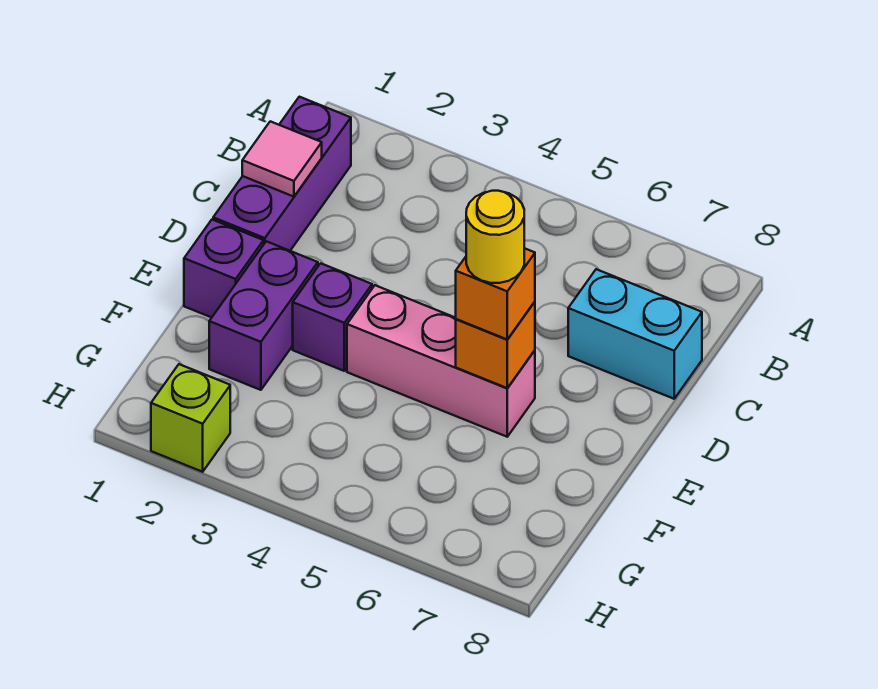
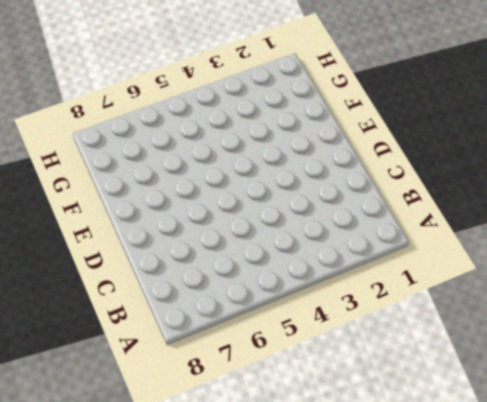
none -> purple 1x3 brick [213,97,351,251]
none -> cyan 1x2 brick [568,269,702,399]

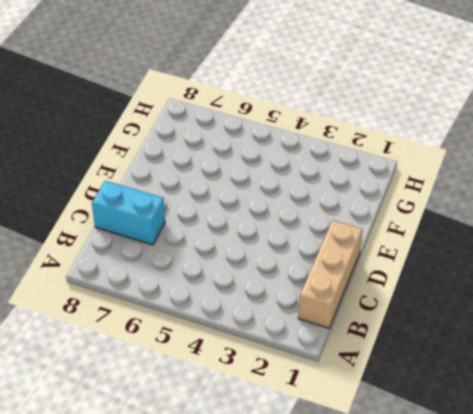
tan 1x3 brick [298,220,363,328] -> purple 1x3 brick [213,97,351,251]
none -> purple 1x1 brick [184,220,264,317]
none -> purple 1x2 brick [209,241,318,390]

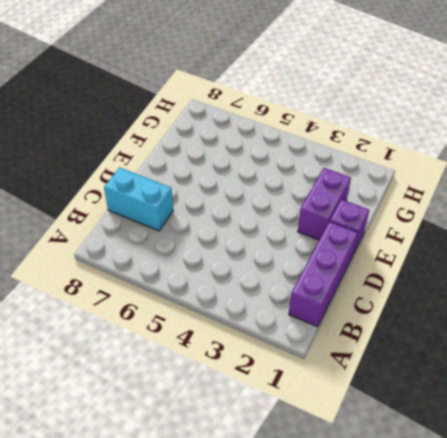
none -> purple 1x1 brick [293,263,372,371]
none -> pink 1x3 brick [347,285,535,437]

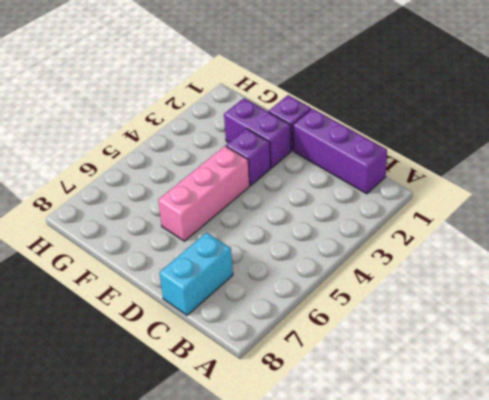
none -> lime 1x1 brick [151,364,230,472]
none -> pink 1x1 tile [242,121,322,197]

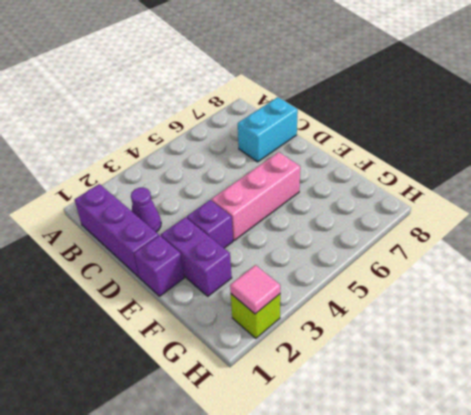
purple 1x1 cone [131,188,161,232] -> none
pink 1x1 tile [230,265,280,314] -> pink 1x1 tile moved to [242,121,322,197]
none -> orange 1x1 brick [456,302,535,388]
none -> orange 1x1 brick [456,248,535,339]

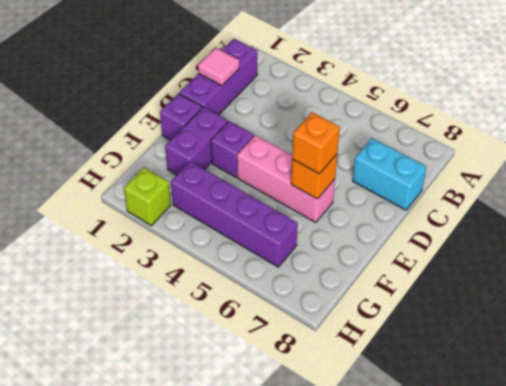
purple 1x4 brick [171,162,298,267] -> none
none -> yellow 1x1 round brick [466,191,524,283]

